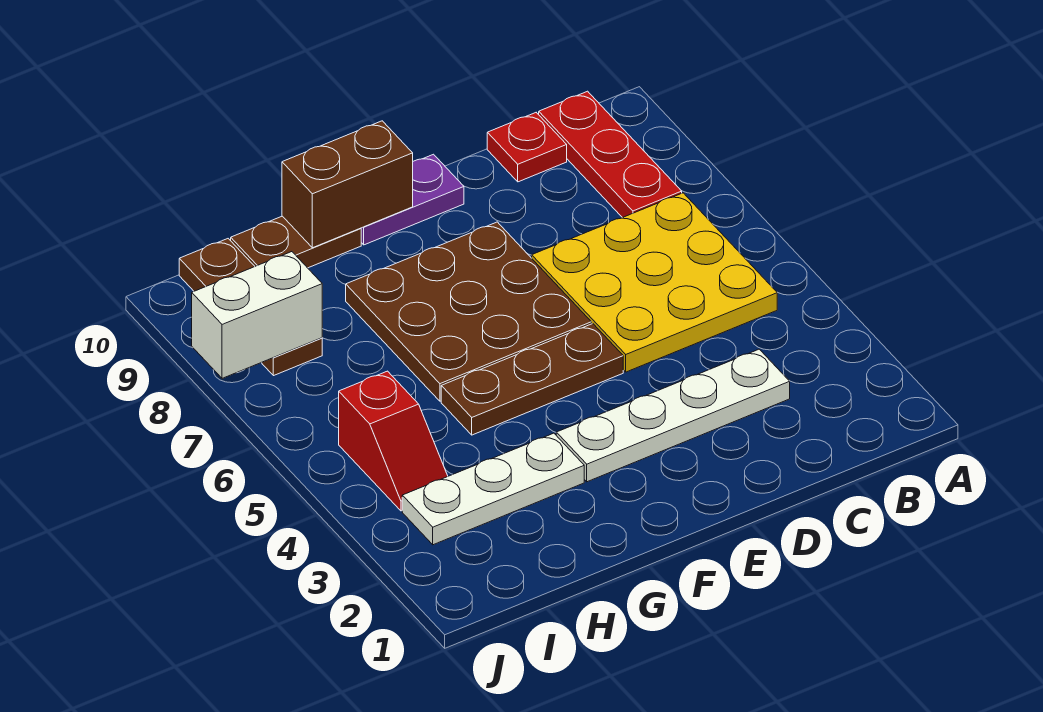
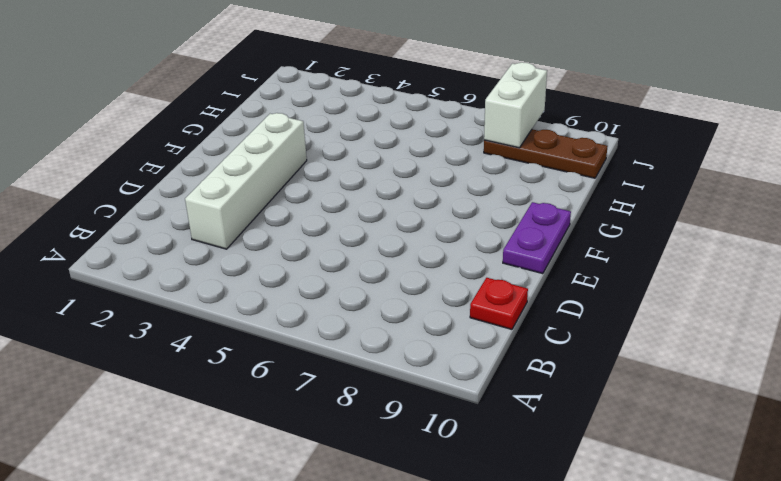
white 1x4 brick [185,113,307,249] -> white 1x4 plate [556,349,790,482]
none -> yellow 3x3 plate [532,193,777,372]
none -> red 1x3 plate [539,91,682,218]
none -> brown 1x3 plate [441,324,623,435]

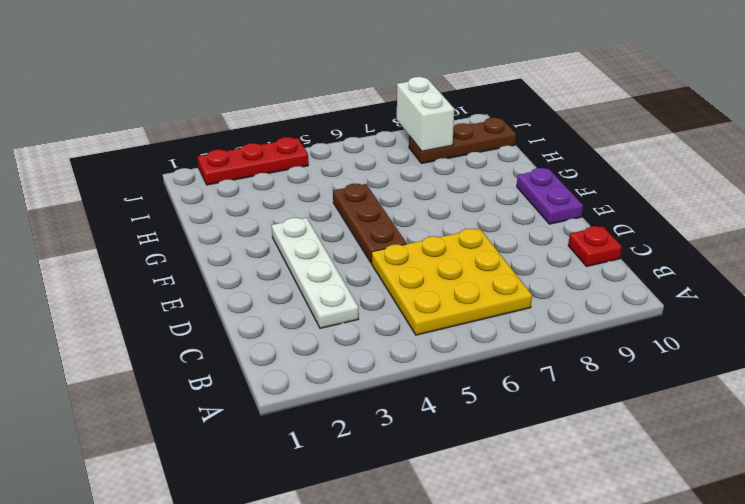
red 1x3 plate [198,137,308,185] -> red 1x3 plate moved to [539,91,682,218]
none -> brown 3x3 plate [346,222,591,401]
none -> white 1x3 plate [402,433,584,545]
none -> brown 1x2 plate [231,216,361,268]

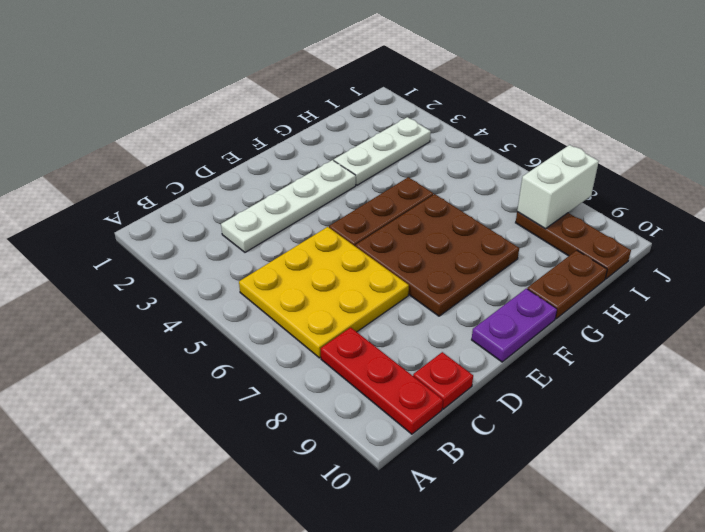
none -> red 1x2 slope [339,371,448,511]
none -> brown 1x2 brick [282,121,413,248]

